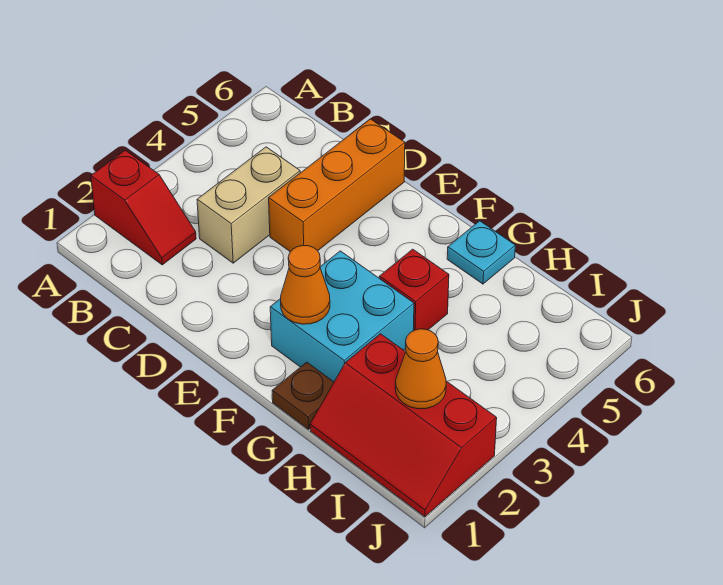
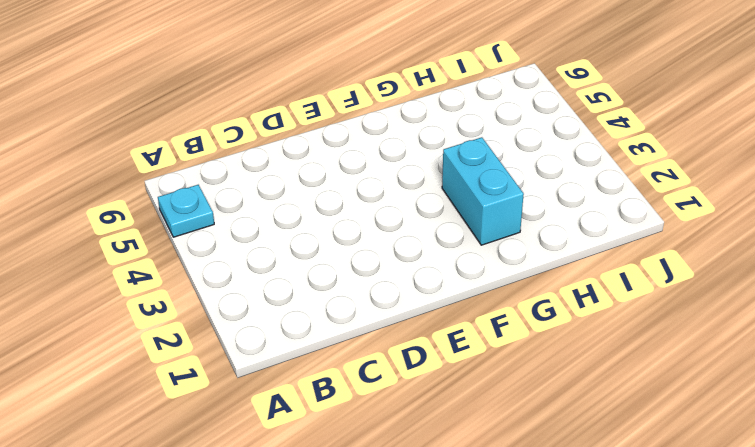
cyan 1x1 plate [158,185,214,237] -> cyan 1x1 plate moved to [447,221,515,284]
cyan 1x2 brick [442,137,524,245] -> cyan 2x2 brick [270,251,414,382]
none -> red 1x2 slope [91,150,196,265]
none -> tan 1x2 brick [197,147,300,263]

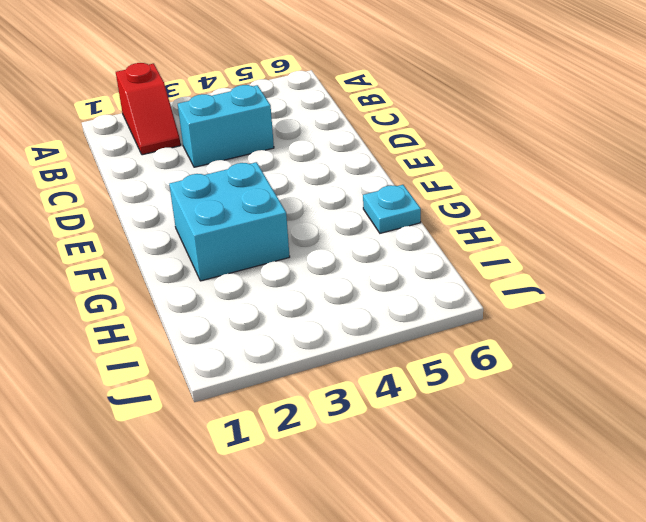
cyan 1x2 brick [178,85,274,167] -> tan 1x2 brick [197,147,300,263]
none -> orange 1x3 brick [269,119,405,252]
none -> brown 1x1 plate [272,362,334,429]

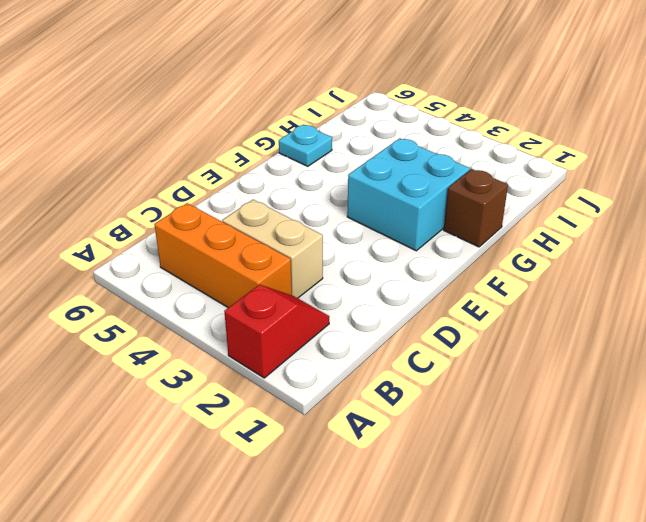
orange 1x3 brick [154,203,292,308] -> orange 1x3 brick moved to [269,119,405,252]
brown 1x1 brick [444,169,508,247] -> brown 1x1 plate [272,362,334,429]
none -> red 1x1 brick [379,249,449,331]
none -> red 2x3 slope [310,334,497,517]

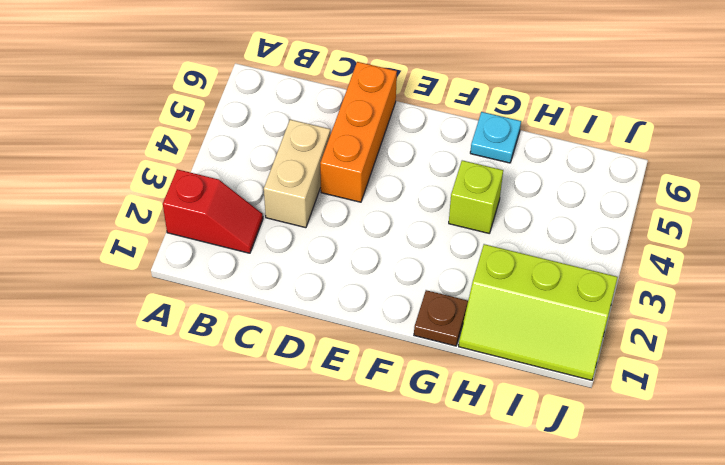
lime 1x1 brick [449,160,503,233] -> red 1x1 brick [379,249,449,331]
lime 2x3 slope [459,244,618,380] -> red 2x3 slope [310,334,497,517]
none -> cyan 2x2 brick [270,251,414,382]
none -> orange 1x1 cone [281,245,330,324]

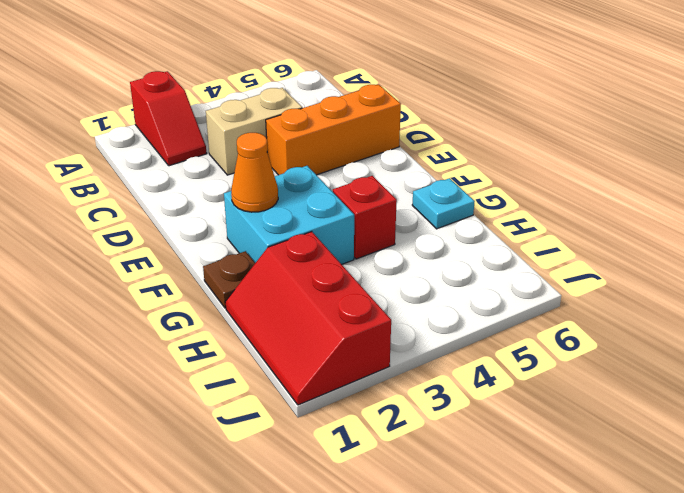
none -> orange 1x1 cone [396,329,446,409]

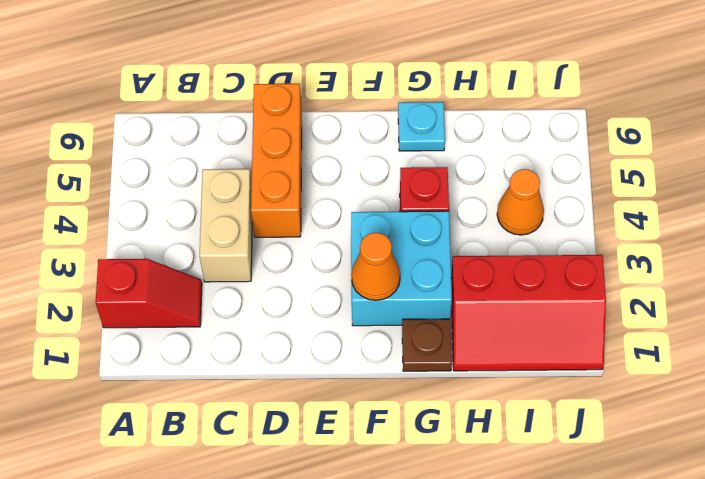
orange 1x1 cone [497,169,544,235] -> orange 1x1 cone moved to [396,329,446,409]

